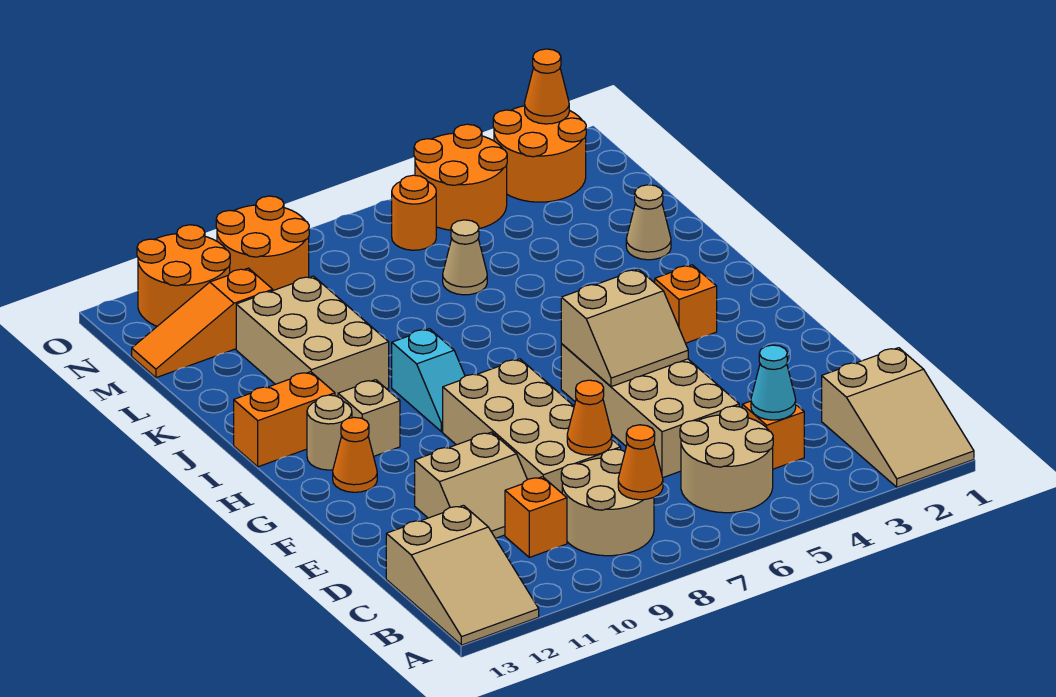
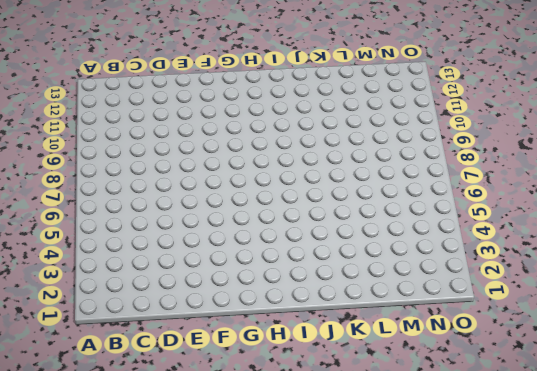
none -> tan 2x3 slope [822,348,974,487]
none -> tan 2x3 slope [386,505,539,645]
none -> tan 2x2 round brick [680,406,773,513]

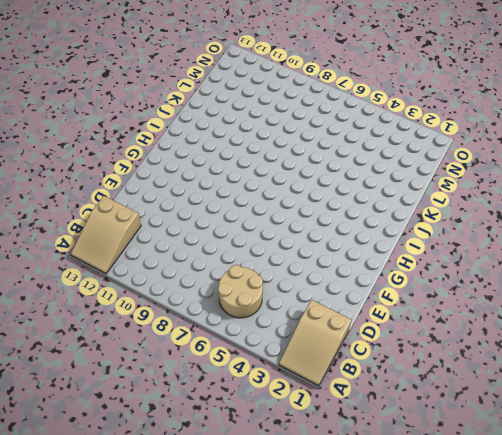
none -> tan 2x2 round brick [561,449,654,556]
none -> orange 1x1 brick [742,401,804,469]
none -> orange 1x1 brick [505,477,567,557]

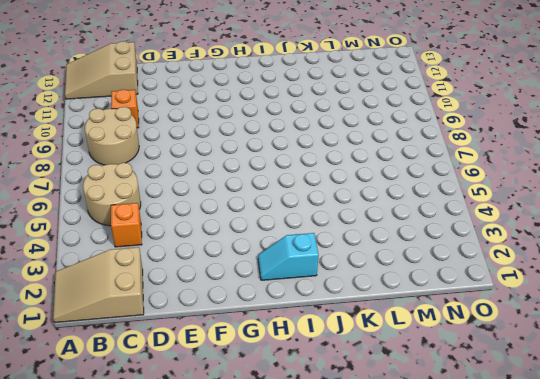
cyan 1x2 slope [258,233,319,280] -> cyan 1x2 slope moved to [392,329,465,432]
none -> tan 2x4 brick [561,344,739,478]
none -> tan 2x4 brick [443,359,621,493]
none -> tan 2x2 slope [415,432,527,538]

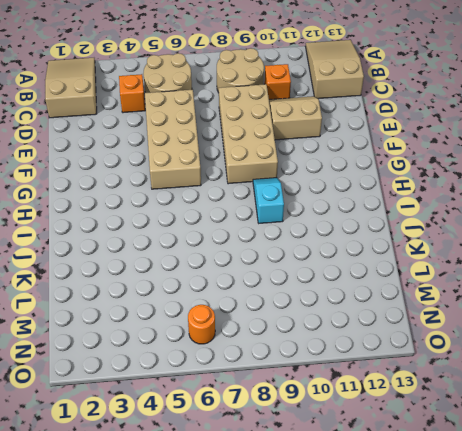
none -> orange 1x1 cone [333,417,377,492]
none -> orange 1x1 brick [655,265,717,343]
none -> tan 1x1 brick [338,380,400,456]

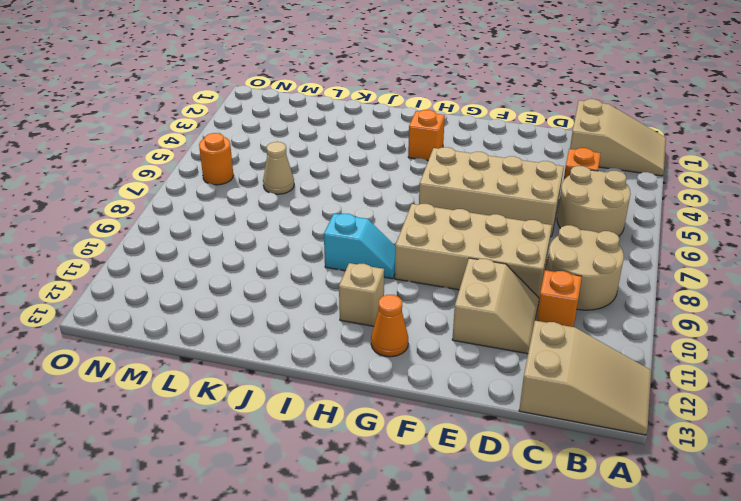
none -> tan 1x1 round brick [307,395,352,470]
none -> orange 1x2 brick [234,372,335,467]
none -> tan 2x3 brick [236,276,389,397]

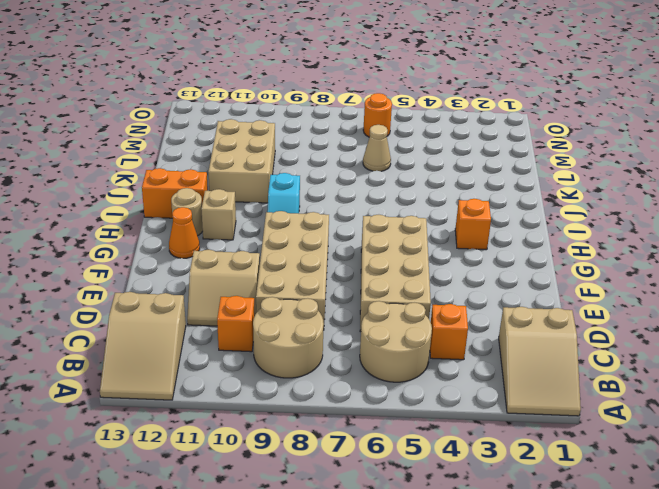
none -> tan 1x1 cone [626,185,671,260]
none -> orange 1x3 slope [132,268,273,378]
none -> orange 2x2 round brick [493,106,586,202]

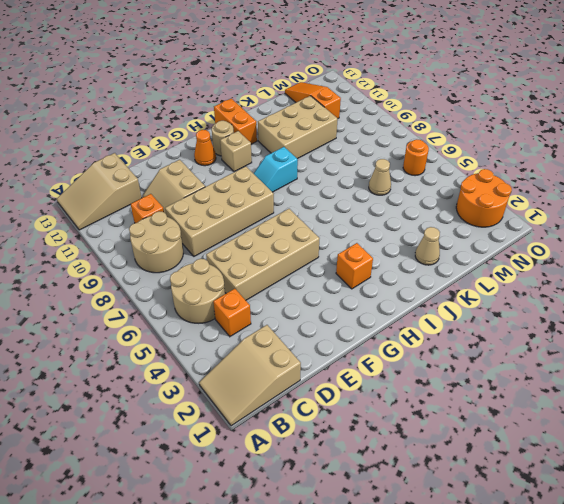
none -> orange 2x2 round brick [414,124,507,230]
none -> orange 2x2 round brick [216,196,309,291]
none -> orange 2x2 round brick [137,225,230,326]

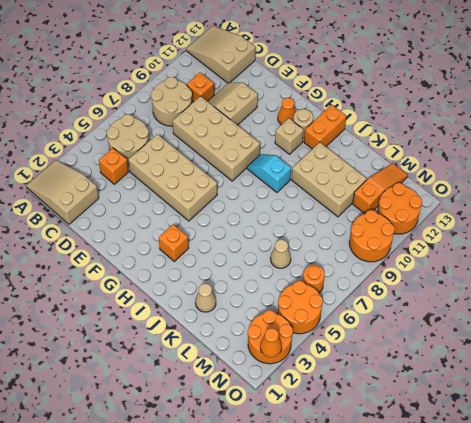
none -> orange 1x1 cone [618,425,663,500]
none -> cyan 1x1 cone [751,345,796,420]
none -> orange 1x1 cone [567,380,612,455]

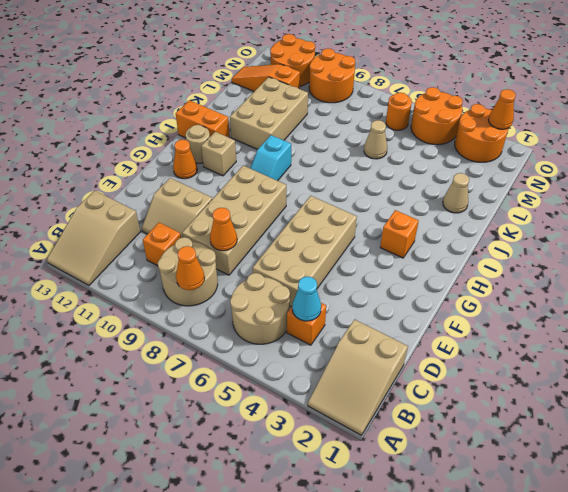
none -> tan 2x2 slope [561,269,688,387]

